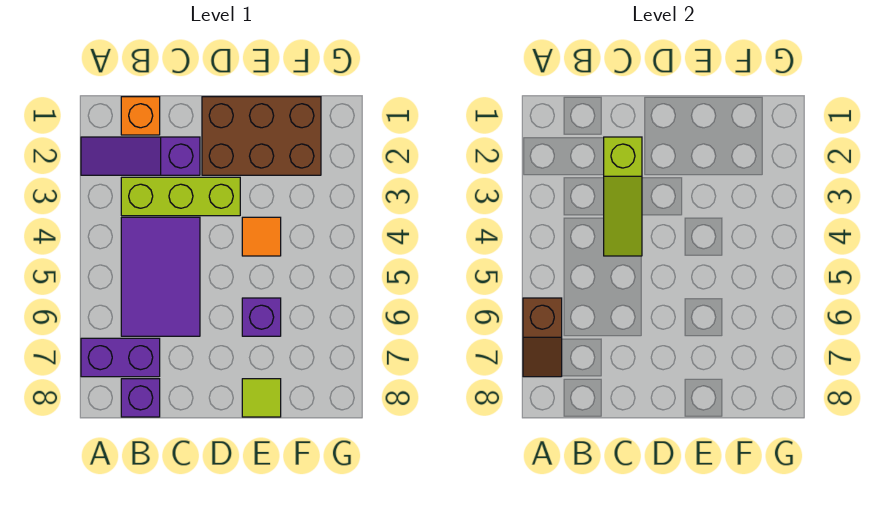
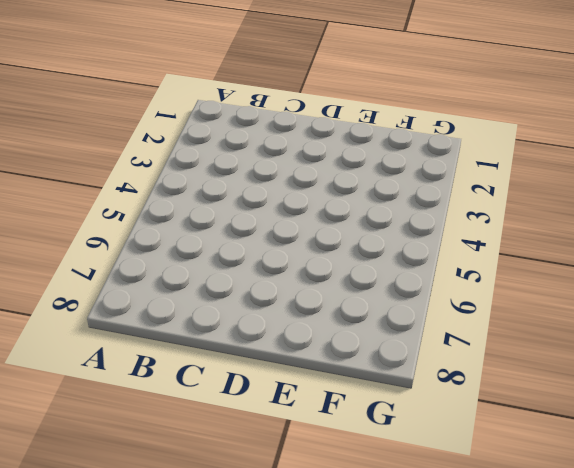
none -> purple 1x3 slope [81,137,200,175]
none -> purple 1x2 brick [81,338,160,377]
none -> orange 1x1 brick [121,97,160,135]

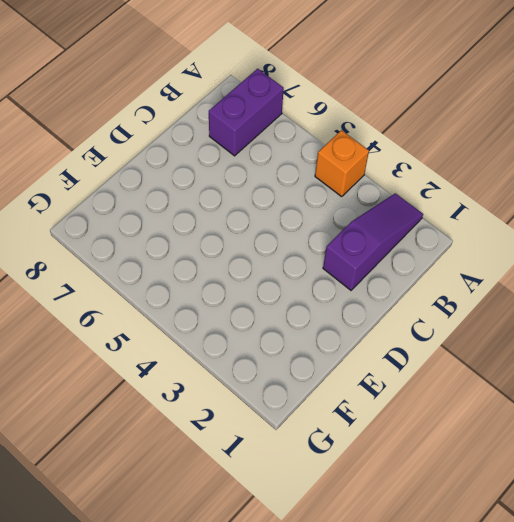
orange 1x1 brick [315,130,369,197] -> orange 1x1 brick moved to [121,97,160,135]
none -> lime 1x3 brick [121,177,240,216]
none -> purple 2x3 tile [121,217,200,336]
none -> purple 1x1 brick [121,379,160,417]

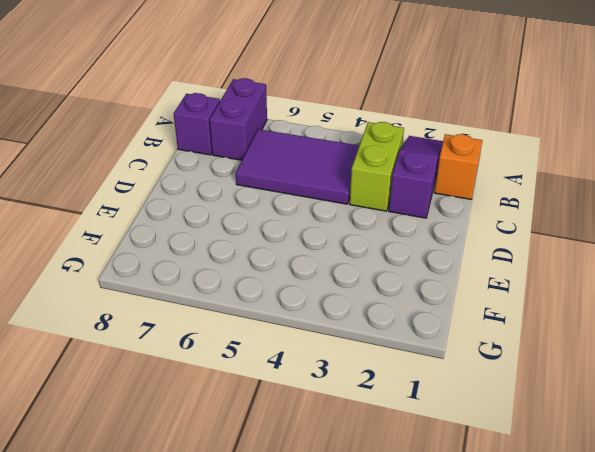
lime 1x2 brick [350,122,404,211] -> lime 1x3 brick [121,177,240,216]
none -> brown 2x3 brick [202,97,321,175]
none -> orange 1x1 tile [242,217,281,256]
none -> purple 1x1 brick [242,298,281,336]

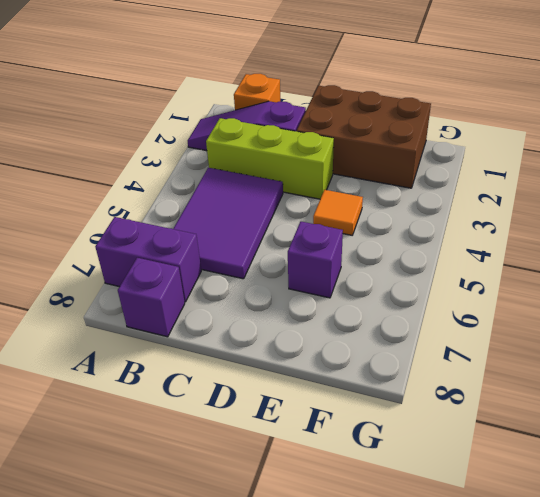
none -> lime 1x1 tile [242,379,281,417]
none -> brown 1x2 slope [523,298,562,377]
none -> lime 1x3 slope [604,137,642,256]

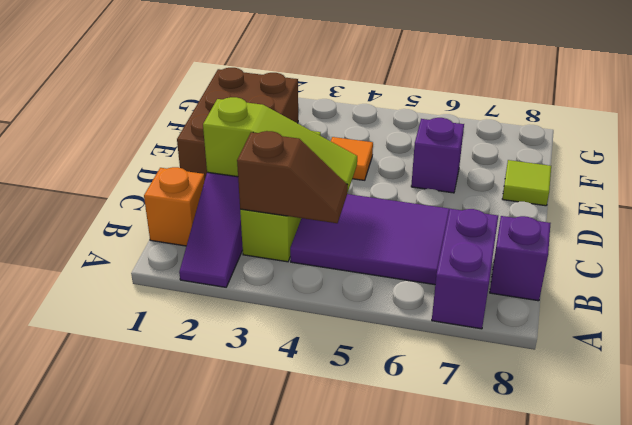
brown 1x2 slope [237,131,348,223] -> brown 1x2 slope moved to [523,298,562,377]

